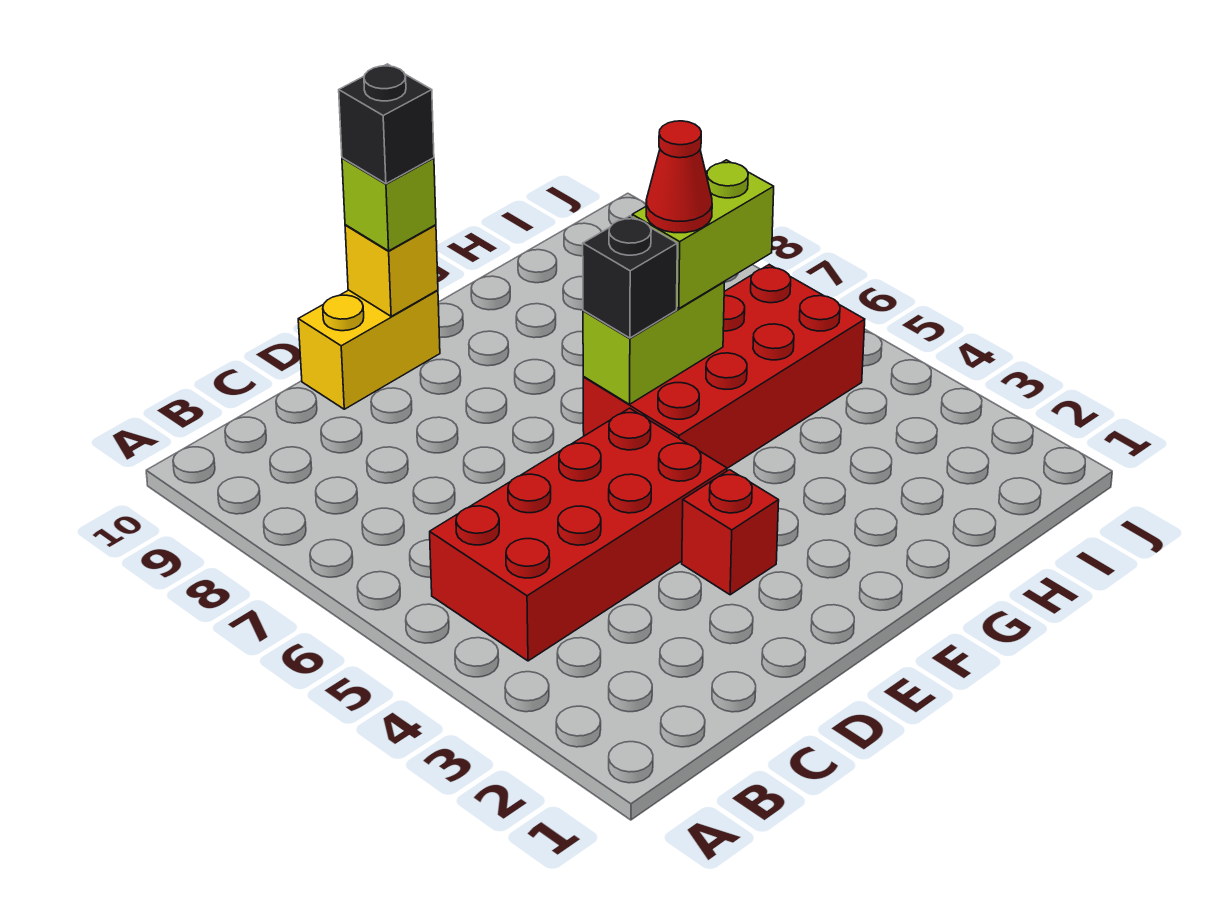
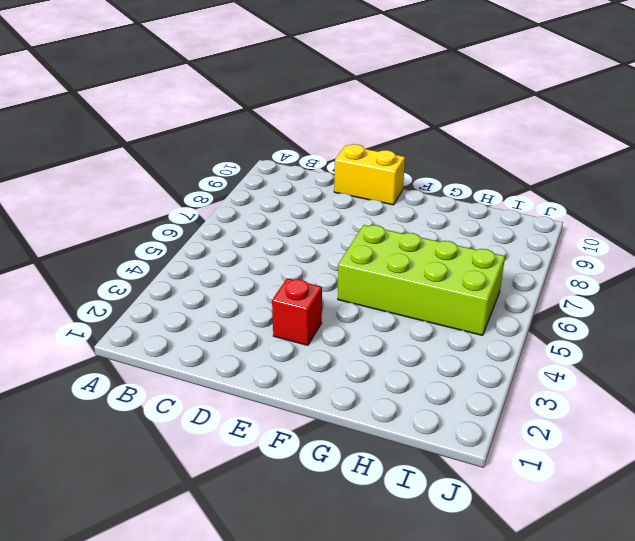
lime 2x4 brick [338,225,505,335] -> red 2x4 brick [583,265,865,468]
none -> red 2x4 brick [430,408,727,661]
none -> yellow 1x1 brick [345,225,438,316]

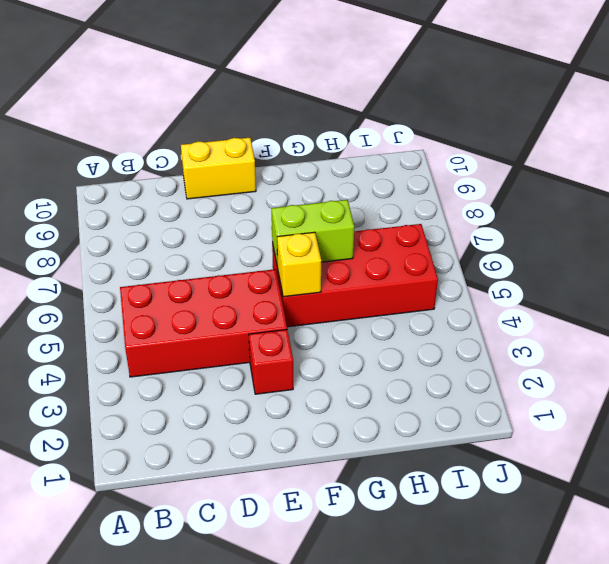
yellow 1x1 brick [277,232,321,297] -> yellow 1x1 brick moved to [345,225,438,316]
none -> lime 1x1 brick [342,158,436,251]
none -> black 1x1 brick [583,216,677,338]

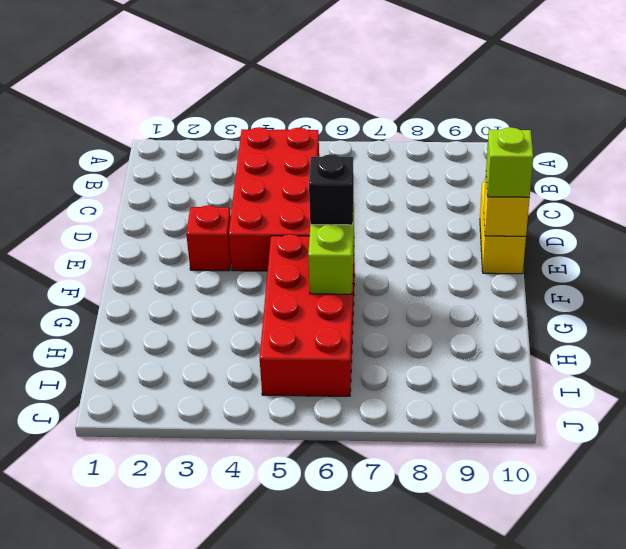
none -> lime 1x2 brick [632,160,774,308]
none -> black 1x1 brick [339,64,434,184]

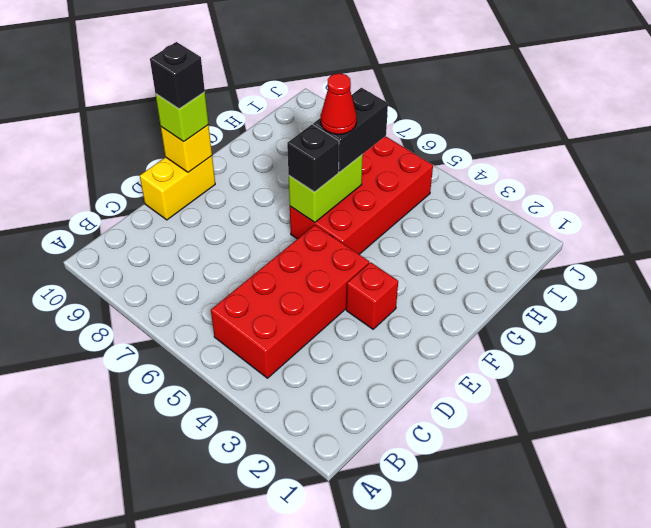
black 1x2 brick [313,88,388,172] -> lime 1x2 brick [632,160,774,308]

